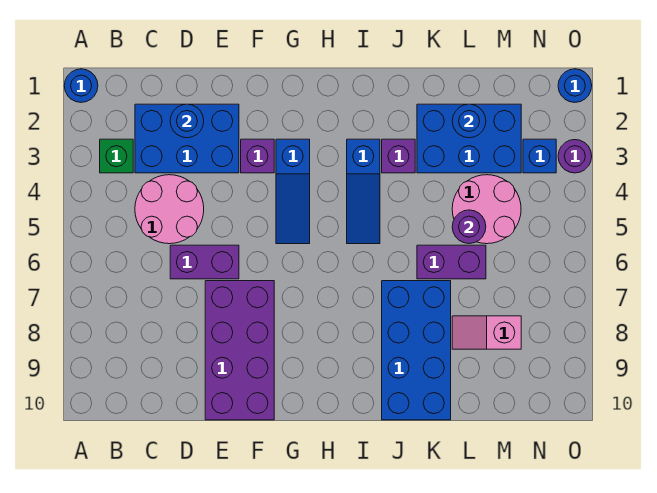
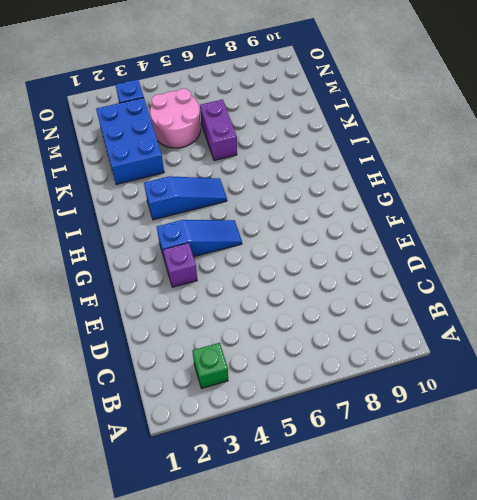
none -> blue 1x1 round brick [64,69,98,102]
none -> blue 2x3 brick [135,104,239,173]
none -> pink 2x2 round brick [135,175,204,244]

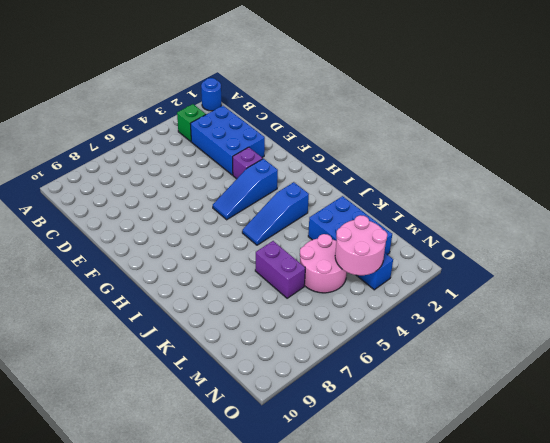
pink 2x2 round brick [335,215,387,275] -> pink 2x2 round brick moved to [135,175,204,244]
none -> purple 1x2 brick [170,245,239,279]
none -> purple 2x4 brick [205,281,274,420]
none -> purple 1x1 brick [382,139,415,173]

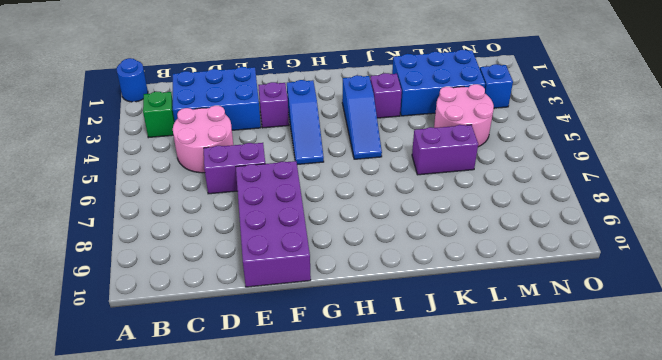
none -> blue 2x4 brick [382,281,451,420]
none -> pink 1x2 slope [452,316,521,349]
none -> blue 1x1 round brick [558,69,592,102]

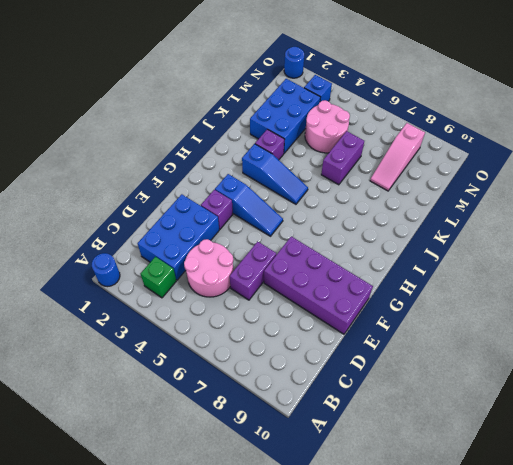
pink 1x3 slope [370,123,425,191] -> pink 1x2 slope [452,316,521,349]
none -> blue 2x4 brick [382,281,451,420]
none -> purple 1x1 round brick [558,140,592,173]
none -> blue 1x1 round brick [170,104,204,138]

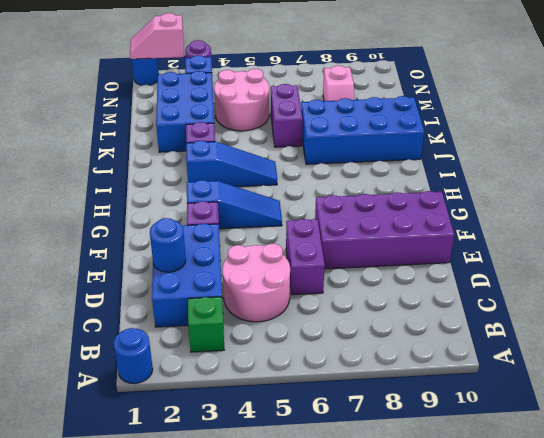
pink 1x2 slope [130,13,184,59] -> none
none -> blue 1x1 round brick [452,104,486,138]
none -> purple 1x1 round brick [452,210,486,244]

